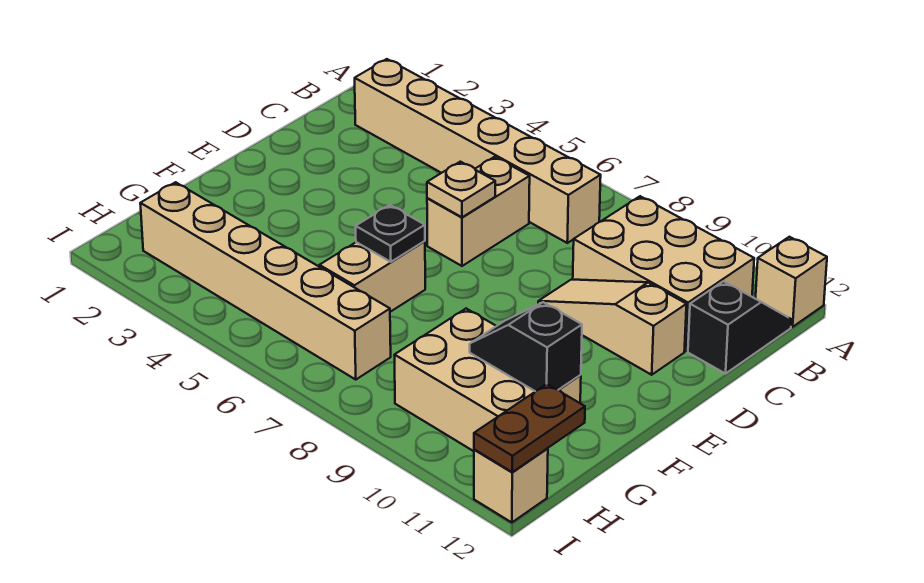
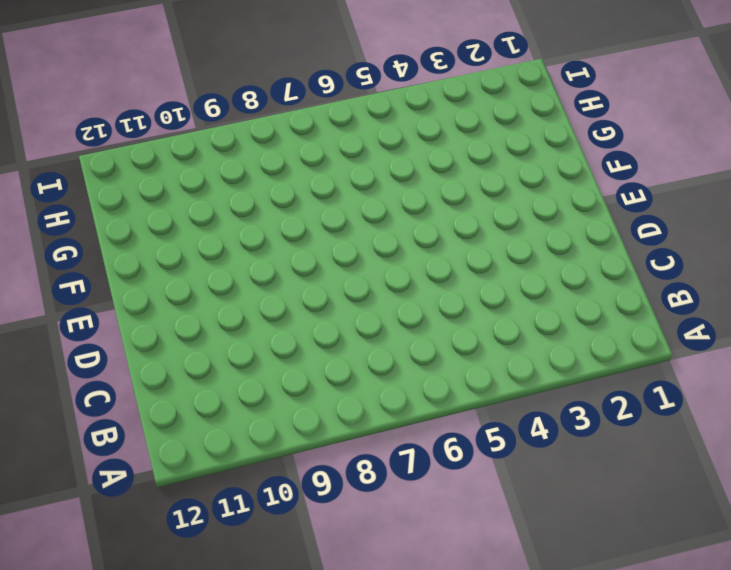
none -> tan 1x1 brick [756,237,827,327]
none -> tan 1x6 brick [355,59,601,243]
none -> tan 2x3 brick [573,196,754,351]

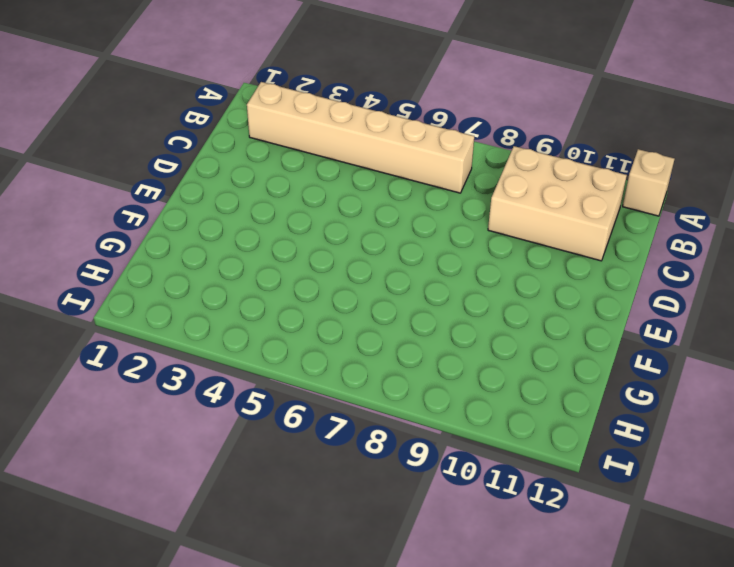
none -> black 1x2 slope [688,281,792,374]
none -> tan 1x2 brick [427,157,530,266]
none -> tan 1x3 slope [538,280,686,375]

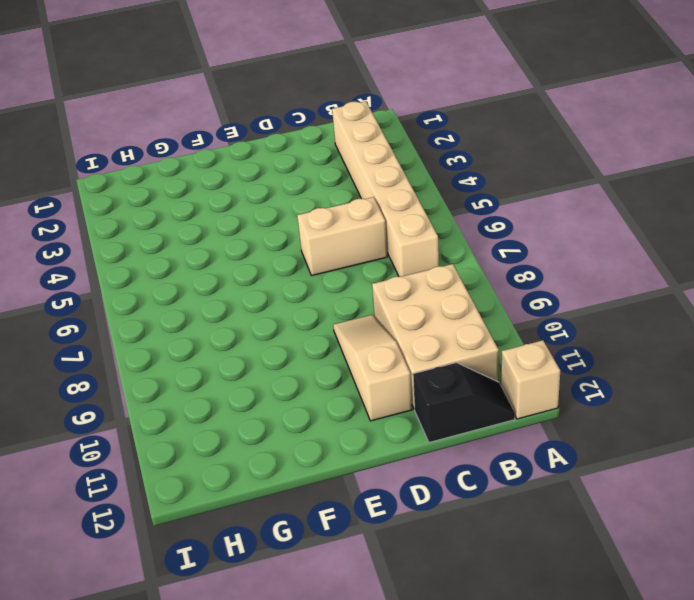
none -> tan 1x2 brick [319,241,425,312]
none -> tan 2x3 brick [395,309,581,451]
none -> tan 1x6 brick [140,182,391,379]

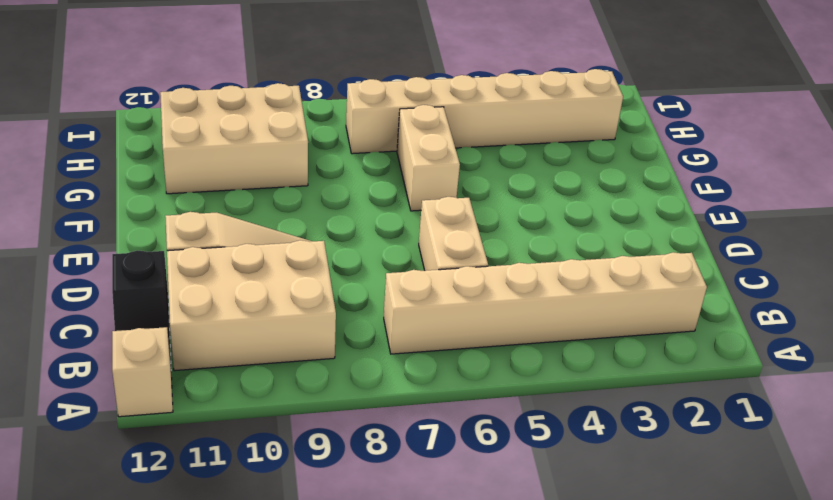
none -> tan 1x1 brick [474,448,548,523]
none -> tan 1x1 plate [427,162,495,217]
none -> black 1x1 plate [356,205,425,262]

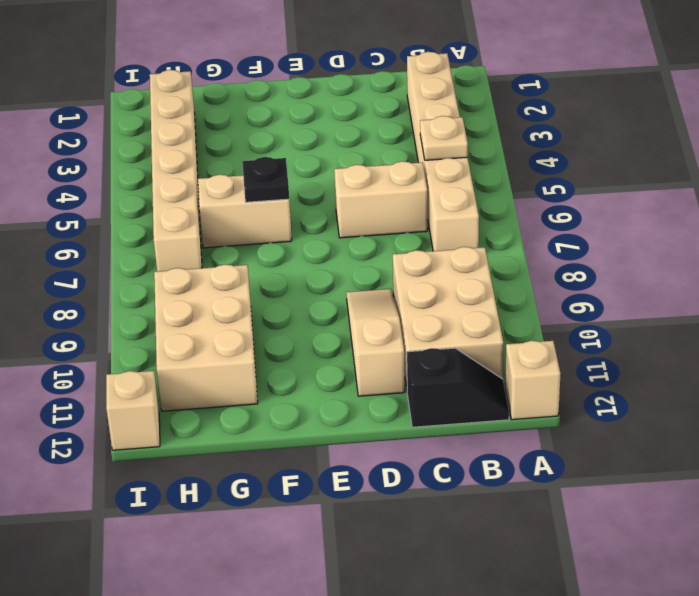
tan 1x1 plate [420,116,468,160] -> tan 1x1 plate moved to [427,162,495,217]
none -> black 1x2 slope [470,302,582,391]
none -> brown 1x2 plate [474,384,585,472]

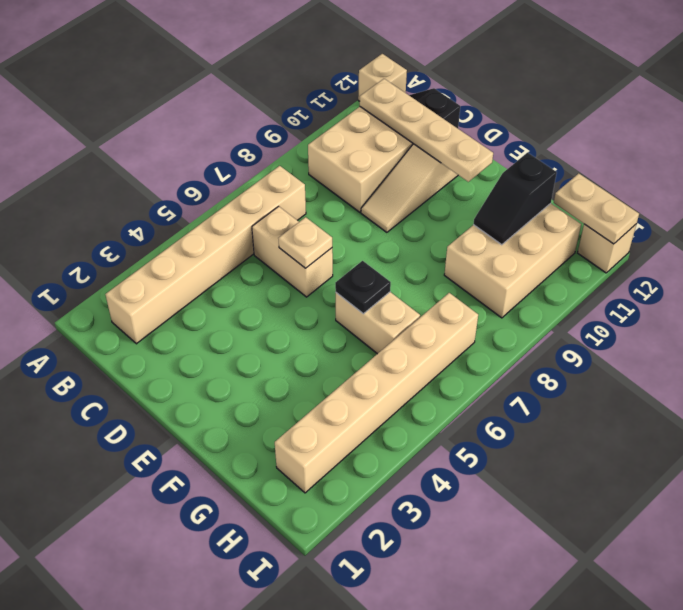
tan 1x4 plate [360,79,493,182] -> none
tan 1x2 plate [554,173,639,244] -> brown 1x2 plate [474,384,585,472]

